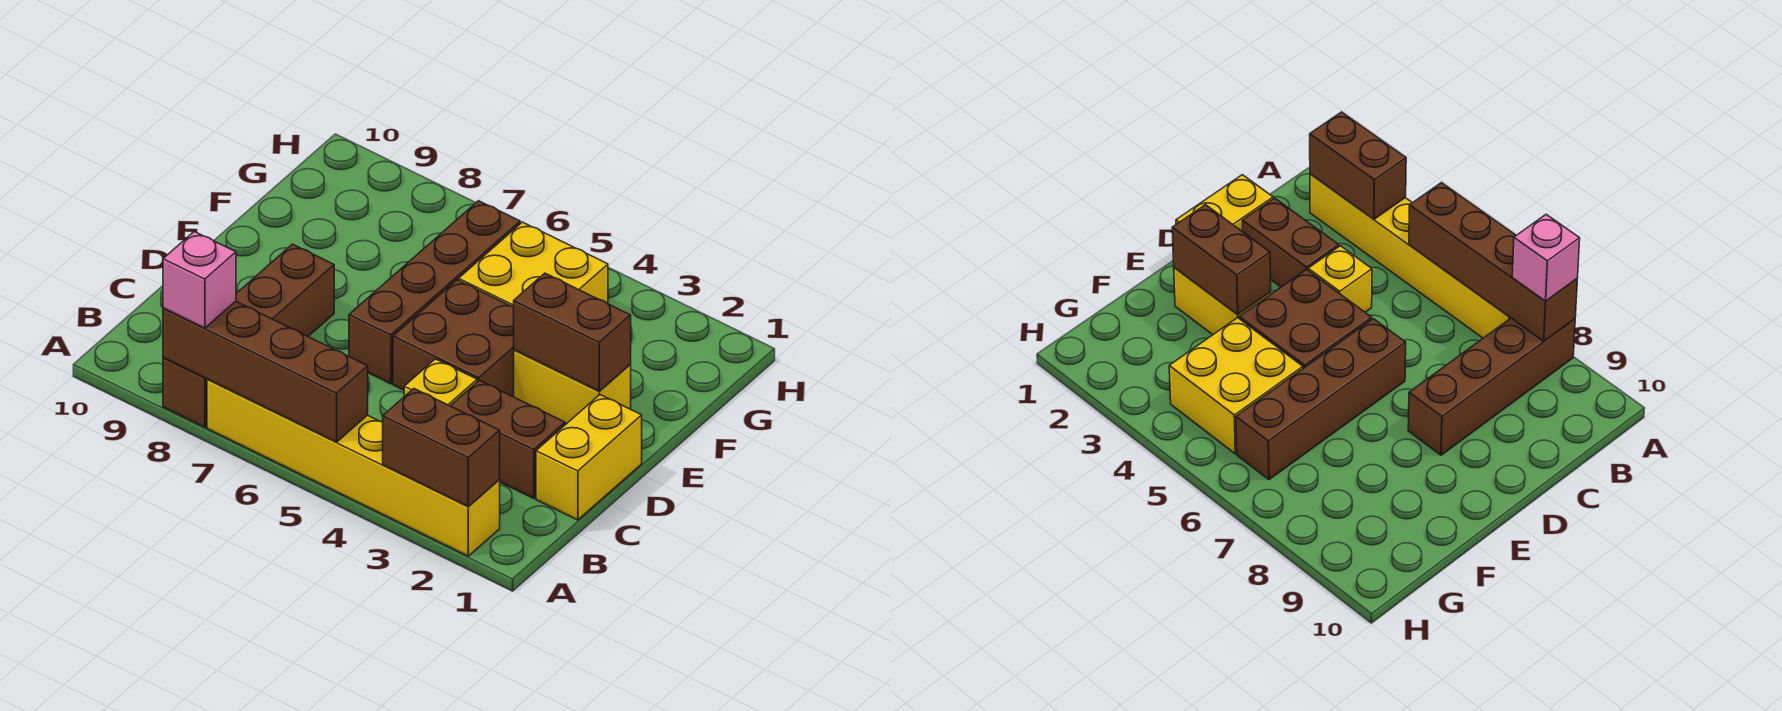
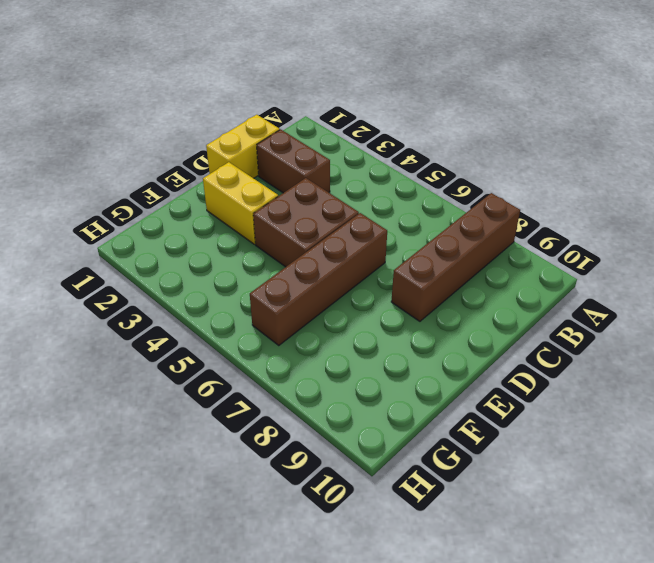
none -> yellow 1x6 brick [207,379,500,556]
none -> yellow 1x1 brick [404,359,477,406]
none -> yellow 2x2 brick [459,222,608,307]

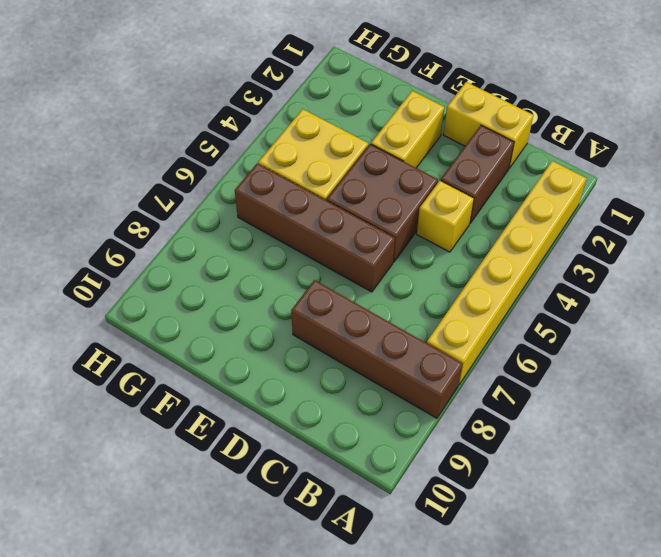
none -> brown 1x2 brick [383,389,500,506]
none -> brown 1x4 brick [163,301,368,442]
none -> brown 1x2 brick [514,273,631,391]

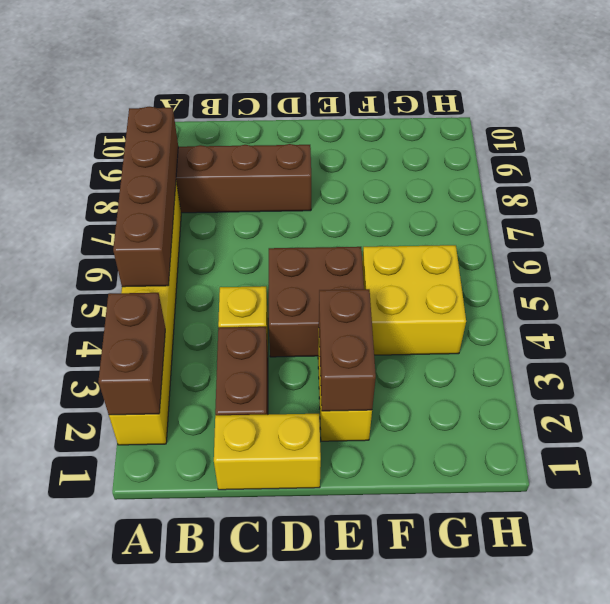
none -> brown 1x4 brick [349,201,520,384]
none -> pink 1x1 brick [163,231,236,328]

